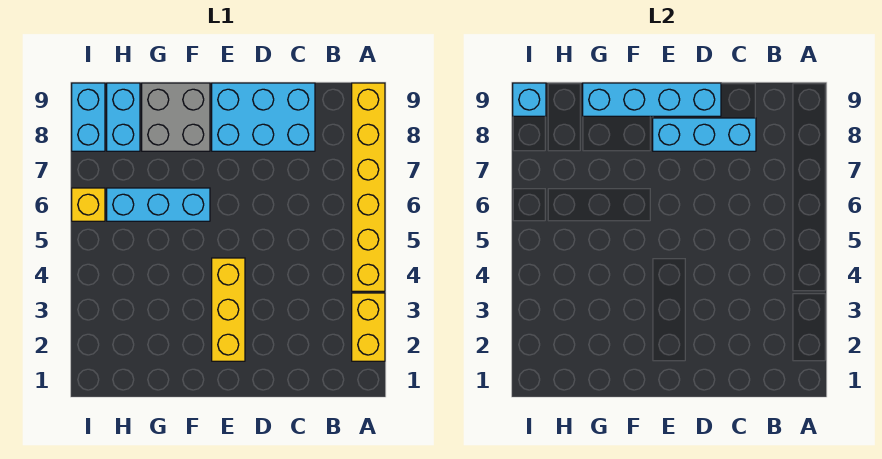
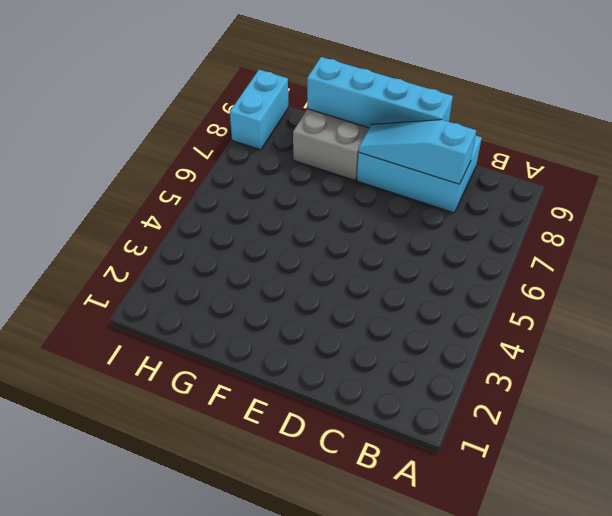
cyan 1x3 slope [359,120,476,184] -> cyan 1x3 brick [653,118,756,151]
none -> yellow 1x2 brick [352,293,385,361]
none -> yellow 1x6 brick [352,83,385,291]
none -> yellow 1x3 brick [212,258,245,361]

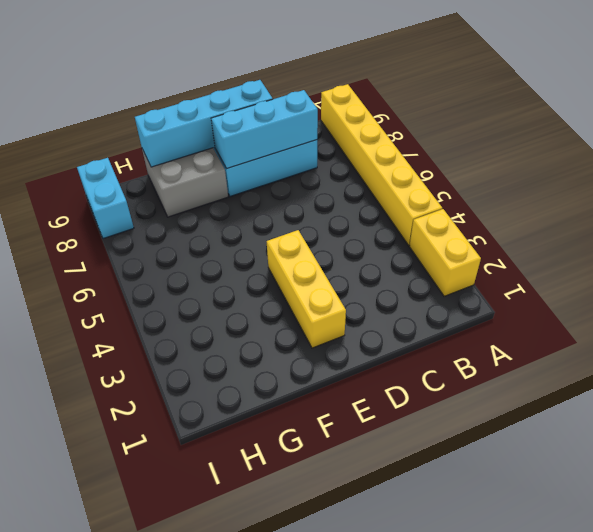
none -> cyan 1x3 brick [107,188,210,221]
none -> cyan 1x2 brick [107,83,140,151]
none -> yellow 1x1 brick [72,188,105,221]

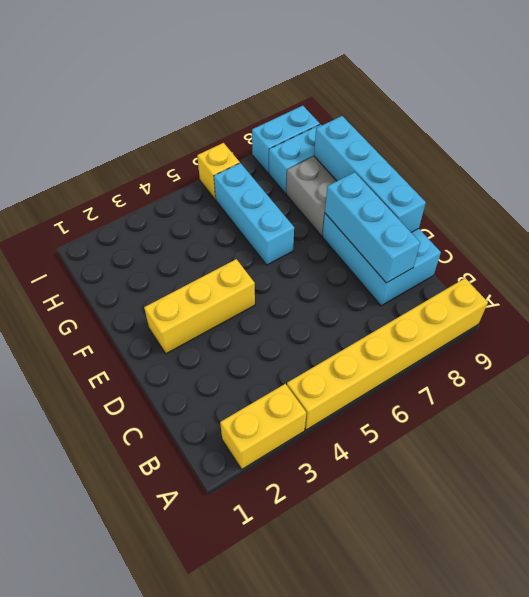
none -> cyan 1x1 brick [513,83,546,116]

